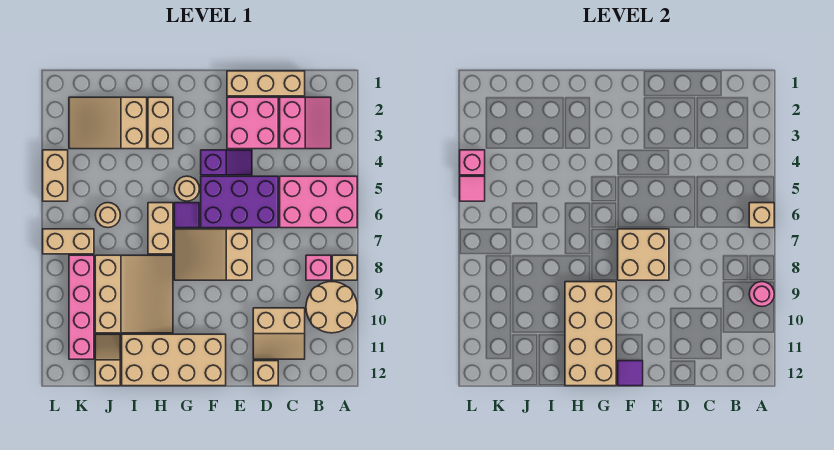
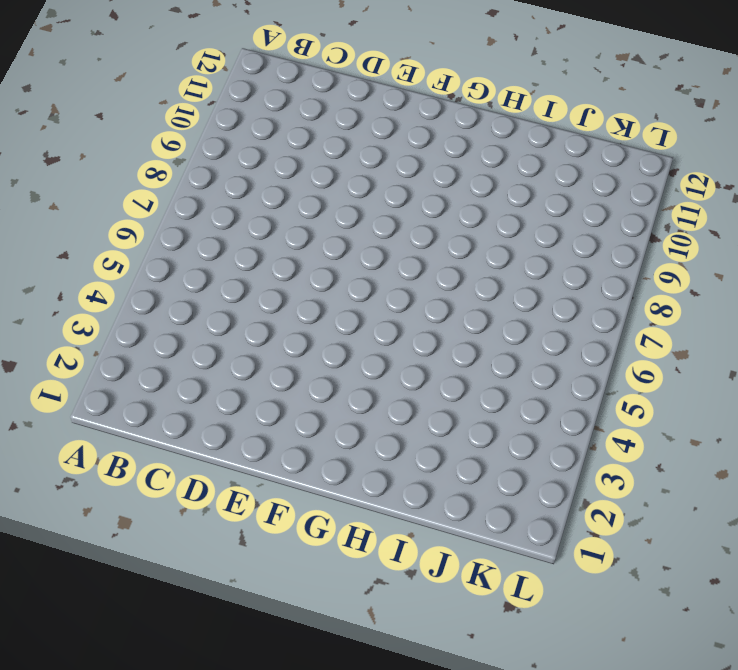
none -> pink 2x3 brick [280,176,357,228]
none -> tan 1x1 brick [332,255,357,280]
none -> tan 2x2 round brick [306,282,357,333]
none -> pink 2x2 slope [280,97,331,149]

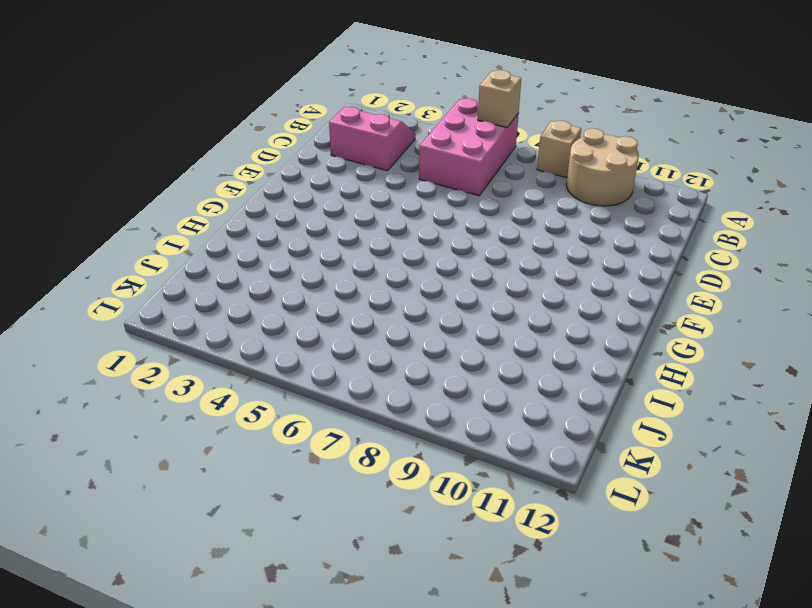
none -> pink 1x1 brick [306,255,331,280]
none -> tan 1x3 brick [227,71,305,96]
none -> tan 2x2 slope [253,308,305,359]
none -> pink 2x2 brick [227,97,278,149]

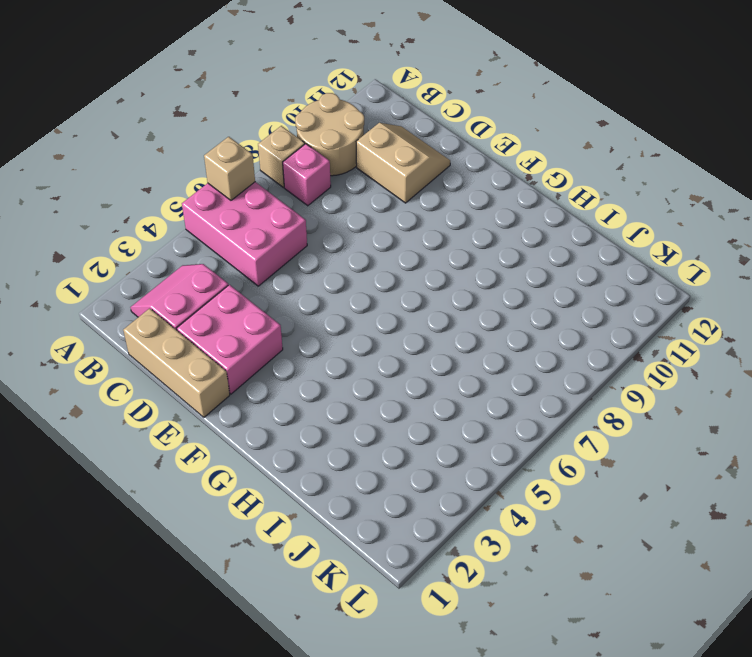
none -> purple 2x3 brick [201,176,278,228]
none -> tan 1x1 brick [253,361,278,386]
none -> purple 1x2 slope [201,150,252,175]
none -> tan 2x3 slope [174,229,252,280]

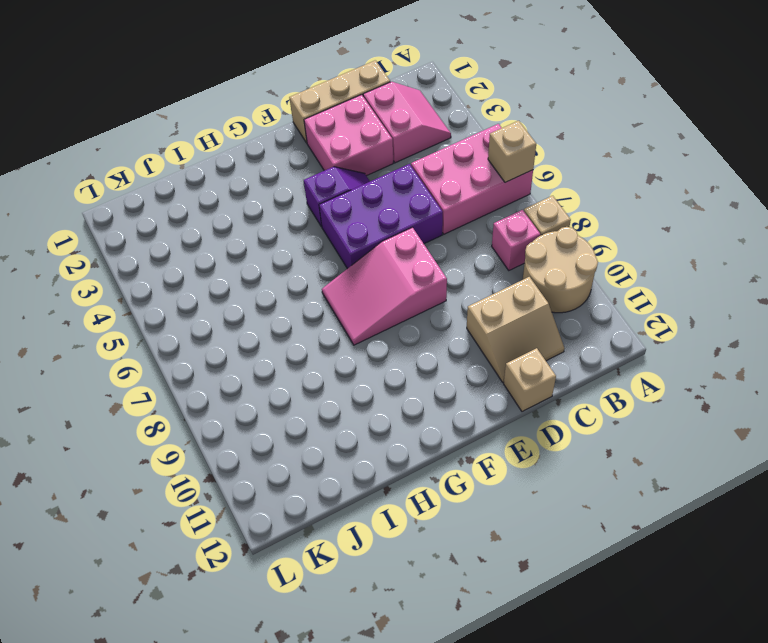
pink 2x3 slope [322,227,447,345] -> tan 2x3 slope [174,229,252,280]
none -> tan 2x4 brick [122,334,226,386]
none -> tan 1x1 round brick [174,176,199,201]
none -> purple 1x1 tile [174,203,199,228]
none -> tan 1x2 brick [148,97,173,149]

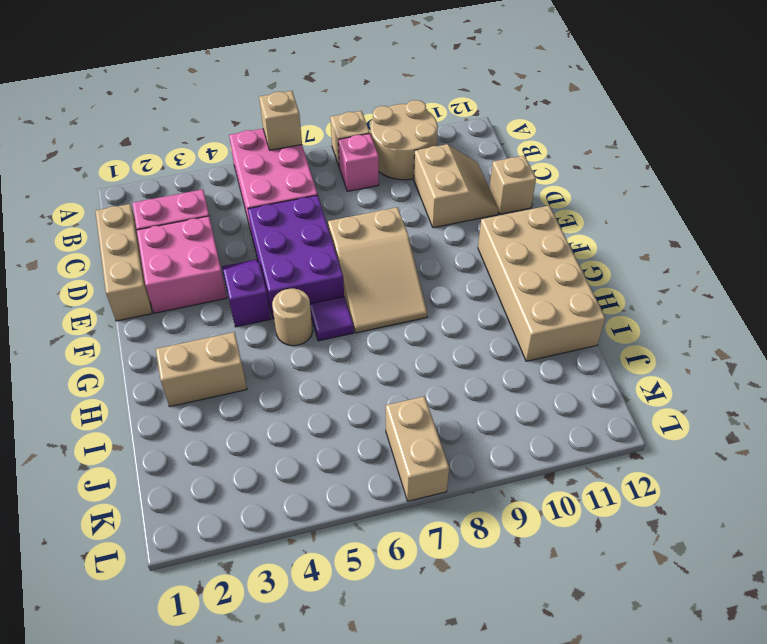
none -> tan 1x2 brick [148,203,173,254]
none -> tan 3x3 slope [95,255,173,333]
none -> tan 2x3 slope [69,97,147,149]
none -> tan 1x1 round brick [95,203,120,228]

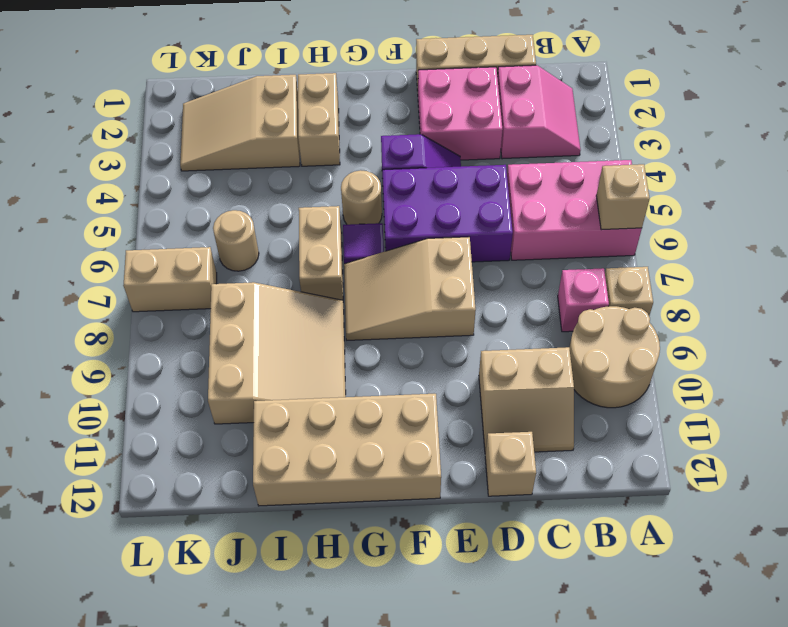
none -> tan 1x2 slope [95,334,120,386]
none -> pink 1x4 brick [69,255,94,359]
none -> tan 1x2 brick [43,150,68,201]
none -> pink 1x1 round brick [749,282,774,307]

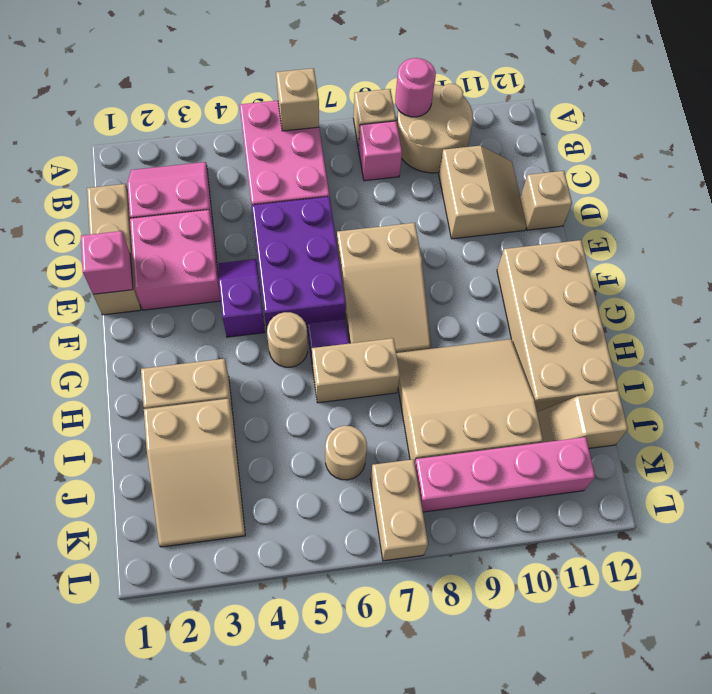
pink 1x1 brick [81,231,133,294] -> pink 1x1 brick moved to [460,150,485,175]
none -> tan 1x2 brick [43,150,68,201]
none -> tan 2x2 brick [618,229,669,280]
none -> purple 1x1 tile [618,361,643,386]
none -> tan 2x4 brick [565,282,616,386]

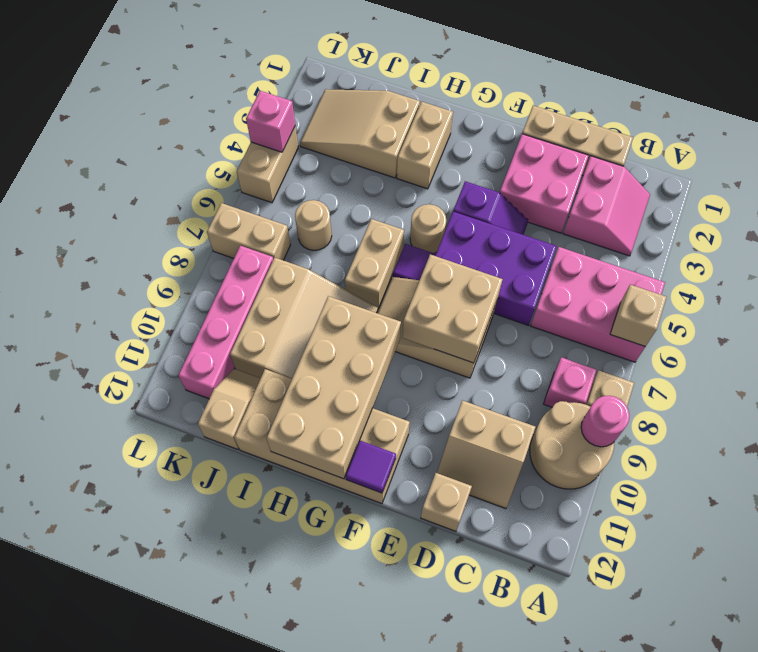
none -> pink 1x1 tile [460,176,485,201]

